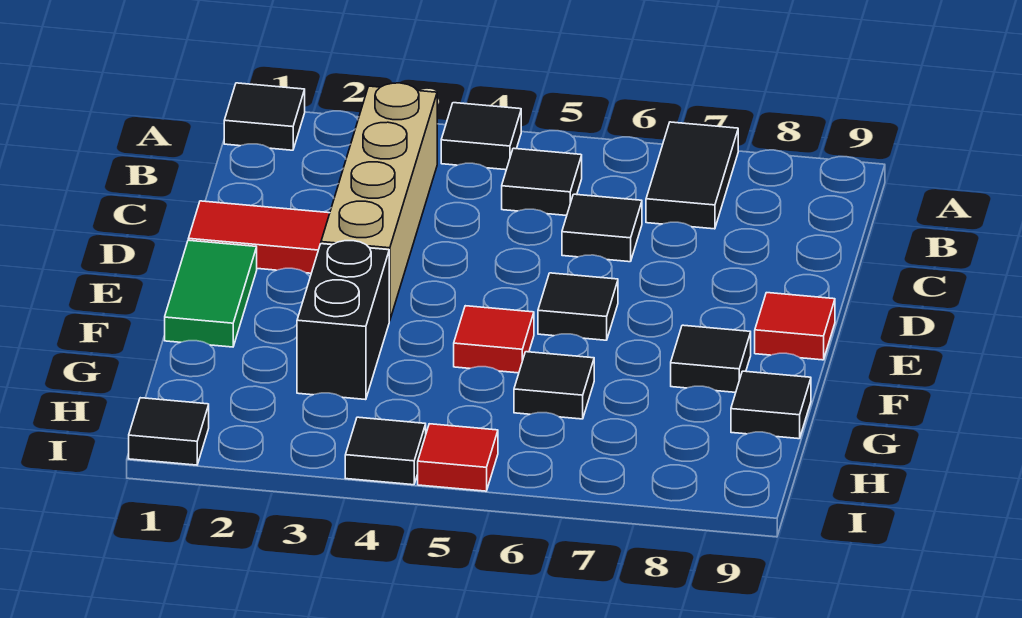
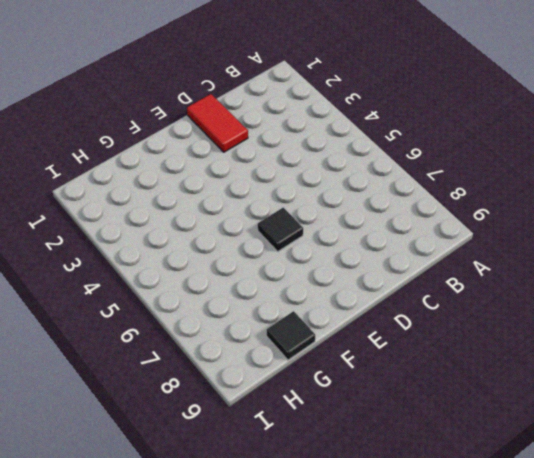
none -> black 1x1 tile [224,83,305,150]
none -> black 1x1 tile [441,103,521,170]
none -> black 1x2 tile [646,122,738,229]

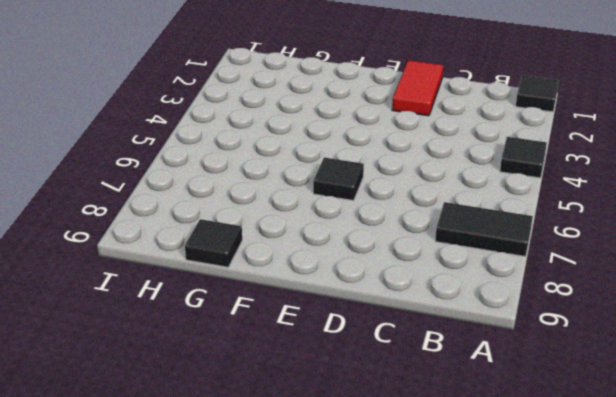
none -> tan 1x4 brick [321,83,437,321]
none -> black 1x1 tile [502,148,582,216]
none -> black 1x1 tile [562,194,642,262]

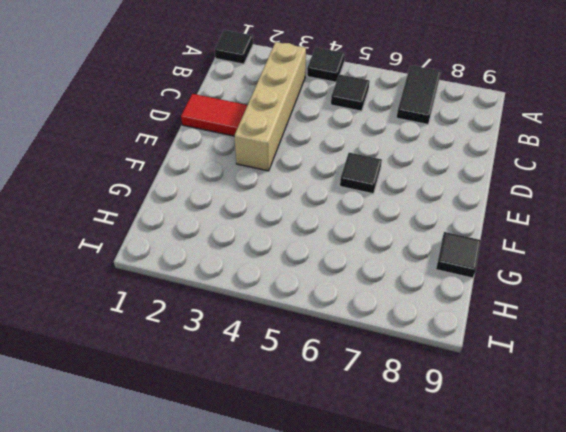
none -> black 1x1 tile [562,194,642,262]
none -> green 1x2 tile [165,240,257,347]
none -> red 1x1 tile [755,293,835,360]

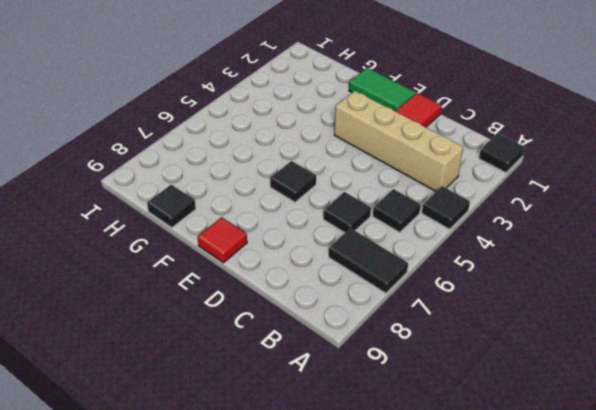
none -> black 1x2 brick [297,241,389,400]
none -> red 1x1 tile [454,306,534,373]
none -> black 1x1 tile [671,325,751,392]

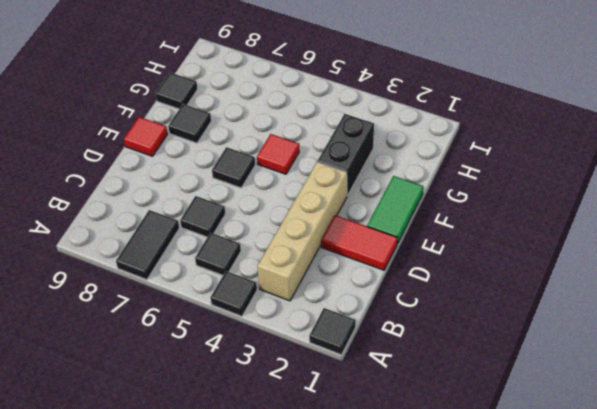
none -> black 1x1 tile [514,352,594,419]
none -> black 1x1 tile [129,398,209,465]
none -> black 1x1 tile [345,417,426,485]

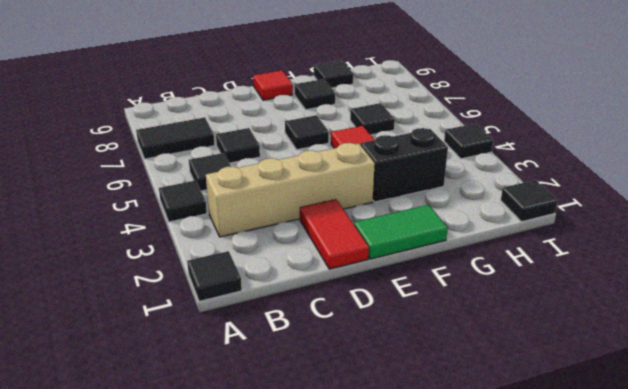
none -> red 1x1 tile [418,424,498,491]

